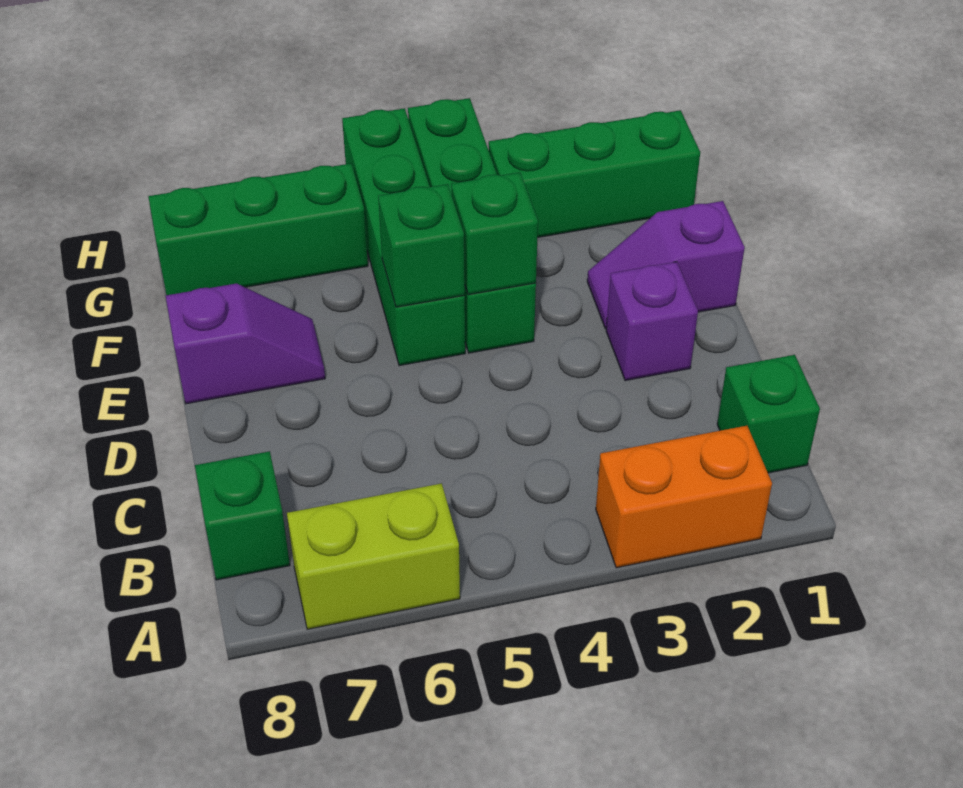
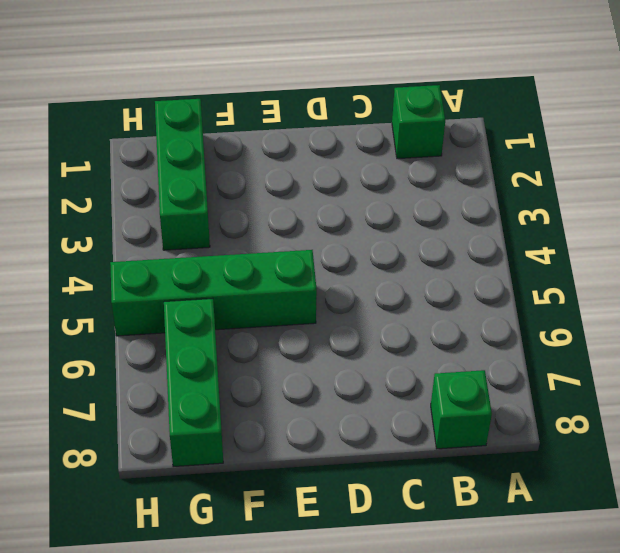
none -> orange 1x2 brick [596,426,772,568]
none -> lime 1x2 brick [287,483,460,629]
none -> purple 1x1 brick [606,262,698,381]

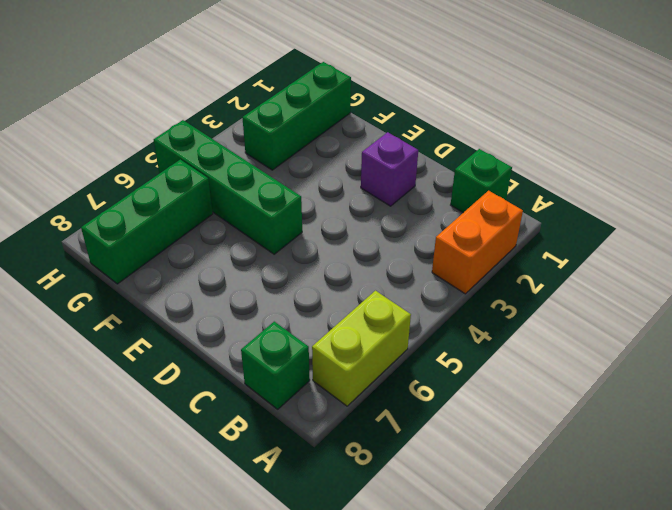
none -> purple 1x2 slope [587,201,745,329]
none -> green 1x4 brick [408,98,536,353]
none -> purple 1x2 slope [166,283,325,404]

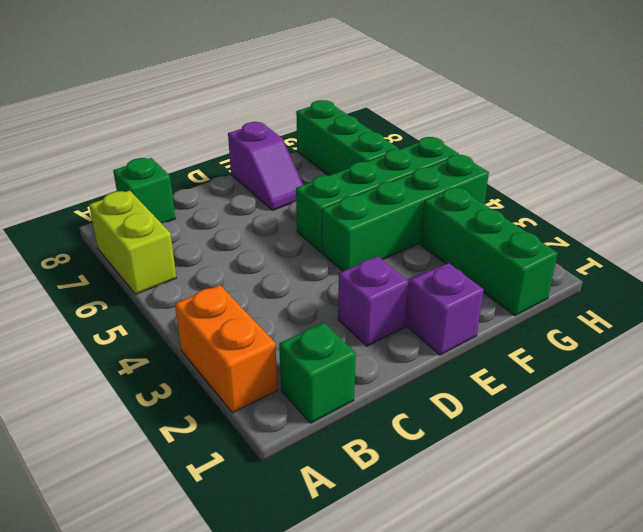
none -> green 1x1 brick [451,172,538,295]
none -> green 1x1 brick [378,184,465,307]

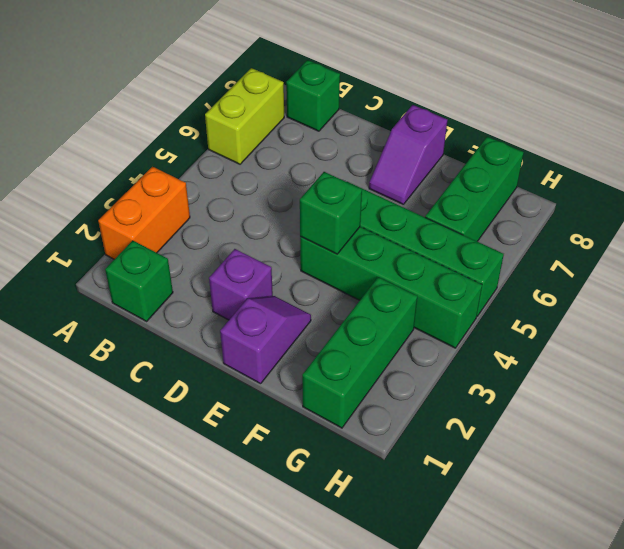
none -> green 1x1 brick [378,184,465,307]

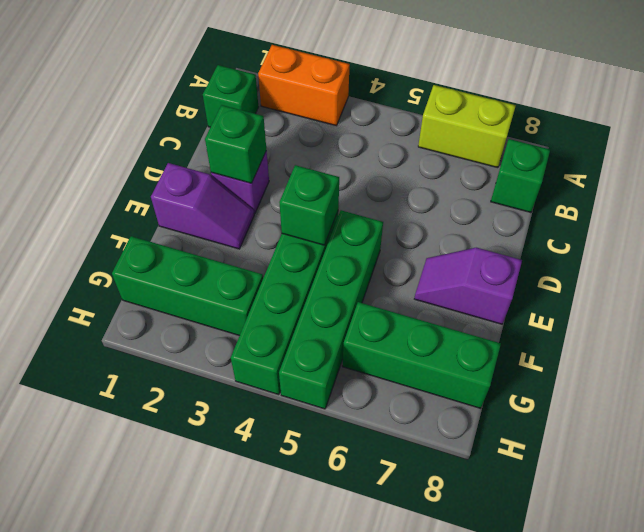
green 1x1 brick [205,105,266,183] -> green 1x1 brick moved to [378,184,465,307]

